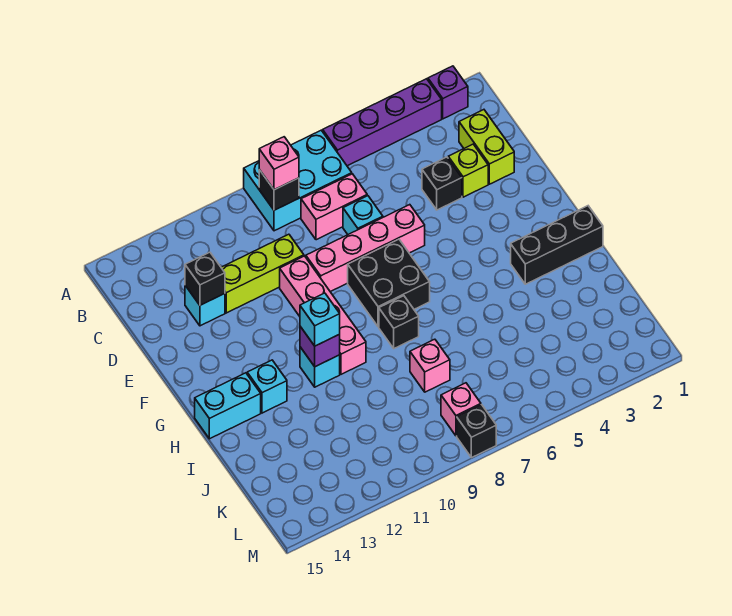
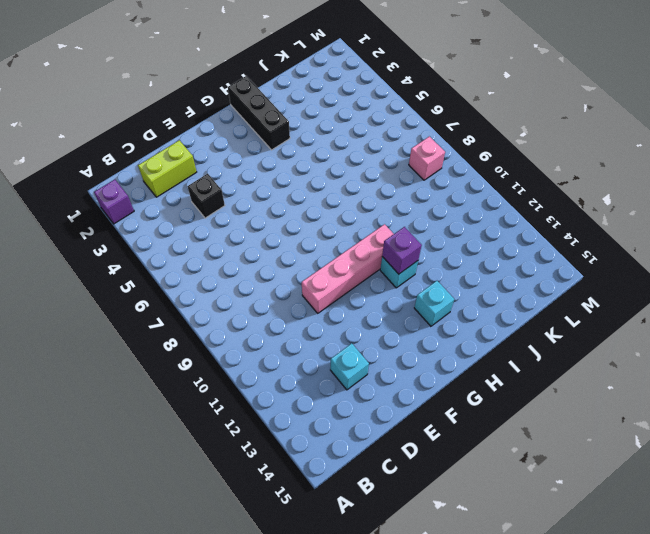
none -> purple 1x4 brick [323,79,442,166]
none -> cyan 2x3 brick [244,130,352,231]
none -> pink 1x2 brick [301,174,367,240]

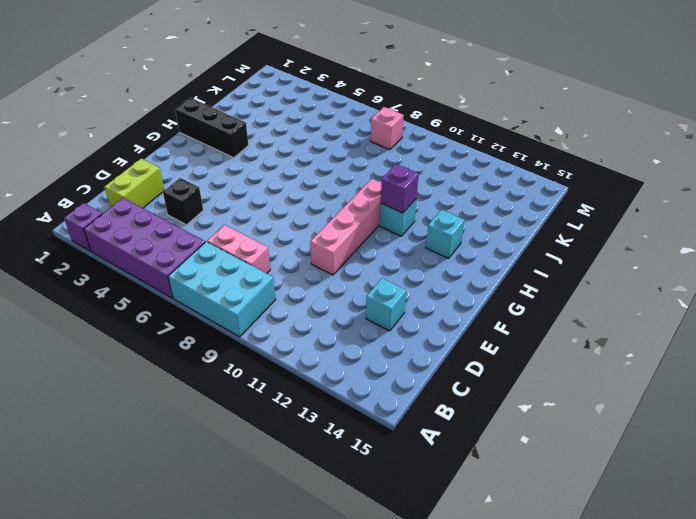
purple 2x4 brick [84,198,205,298] -> purple 1x4 brick [323,79,442,166]
none -> lime 1x1 brick [448,144,488,197]
none -> cyan 1x1 brick [343,196,383,234]
none -> lime 1x3 brick [221,234,304,313]

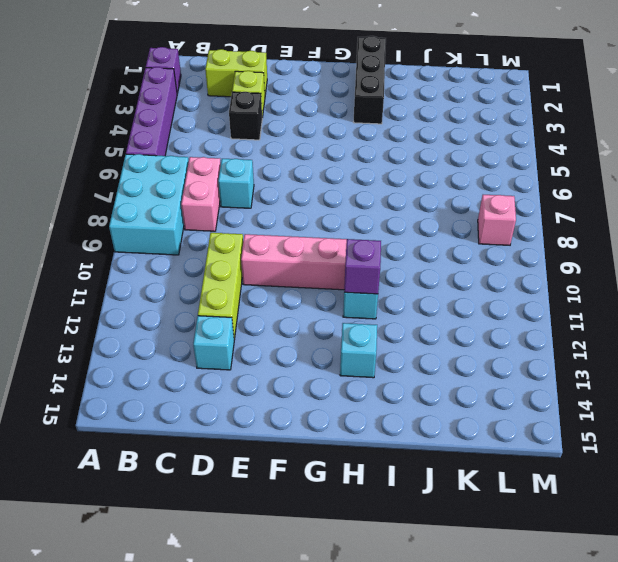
none -> pink 1x4 brick [306,205,425,292]
none -> black 2x2 brick [348,239,430,327]
none -> black 1x1 brick [379,296,419,348]

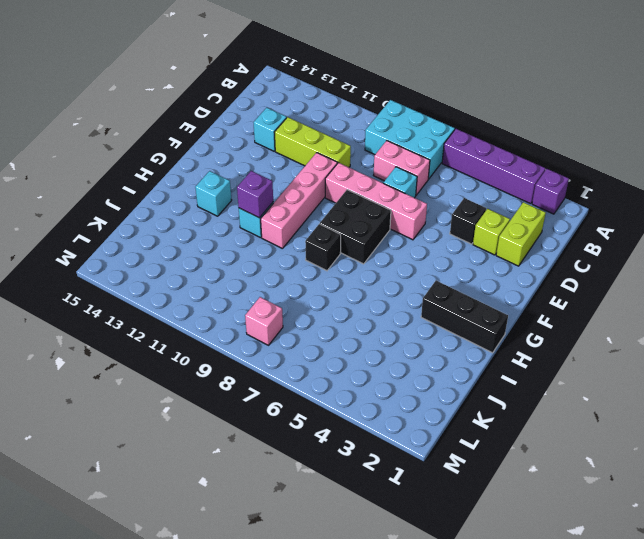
none -> cyan 1x2 brick [195,373,261,439]
none -> pink 1x1 brick [410,339,450,392]
none -> black 1x1 brick [457,405,496,458]

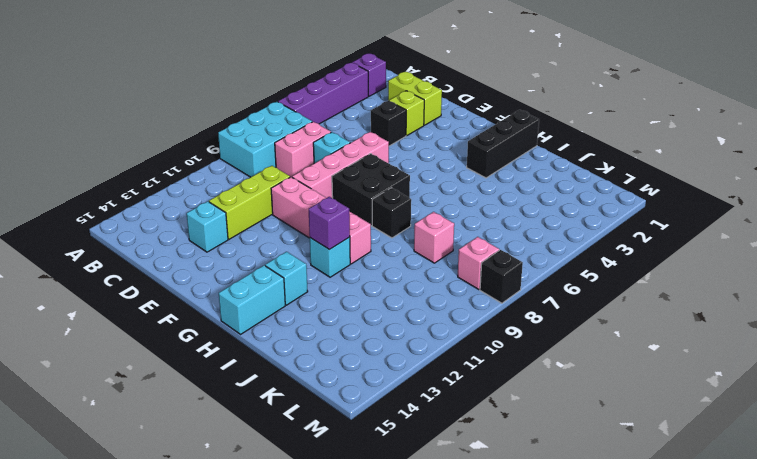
none -> black 1x1 brick [259,170,299,210]
none -> black 1x1 brick [185,252,225,305]
none -> pink 1x1 brick [259,137,299,190]

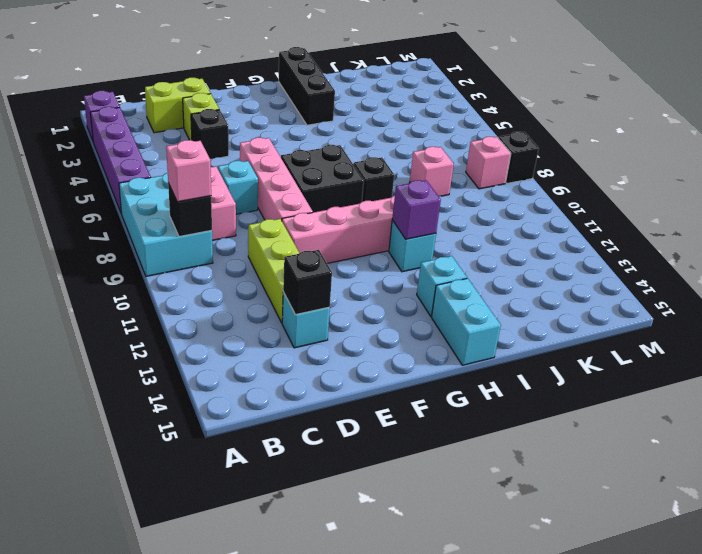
none -> cyan 1x1 brick [300,293,340,346]

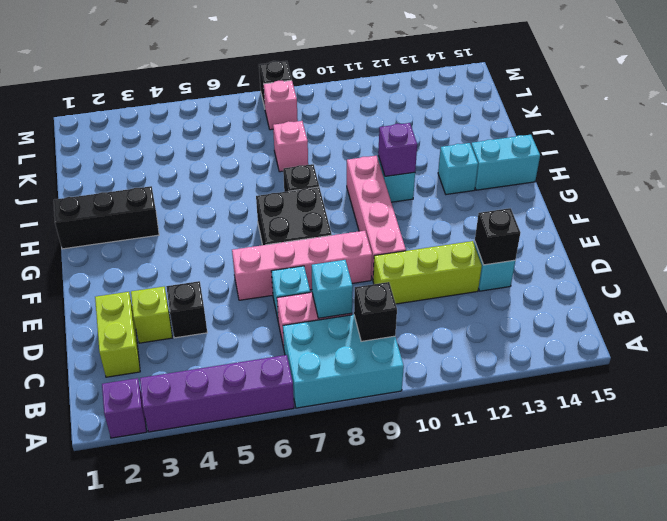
cyan 1x1 brick [312,260,353,318] -> cyan 1x1 brick moved to [300,293,340,346]
none -> pink 1x1 brick [259,137,299,190]

